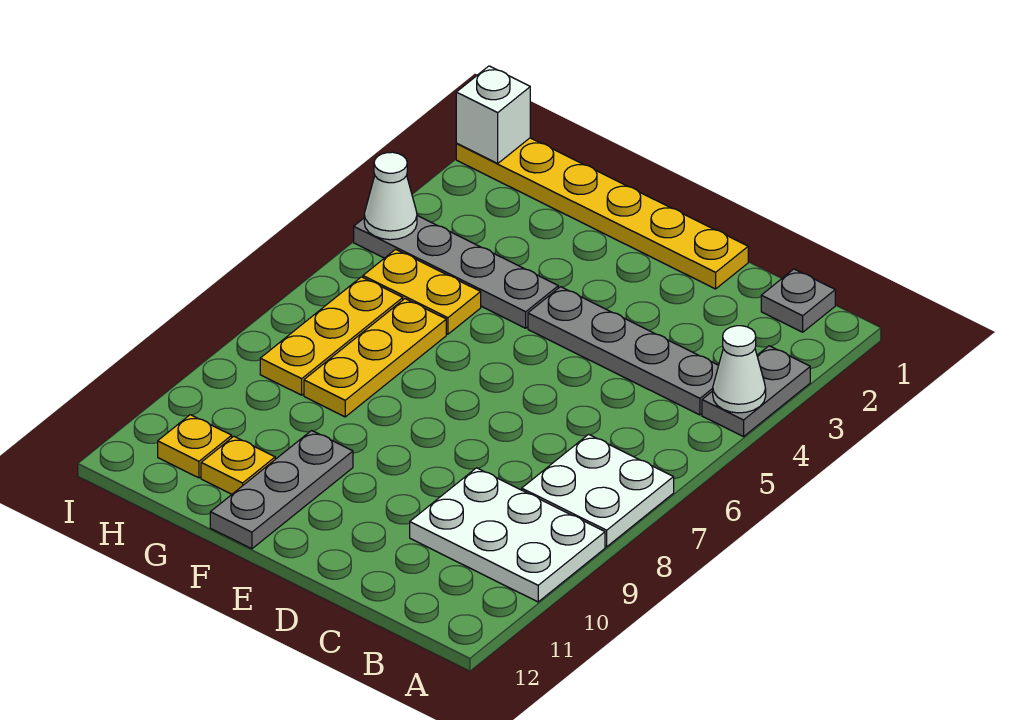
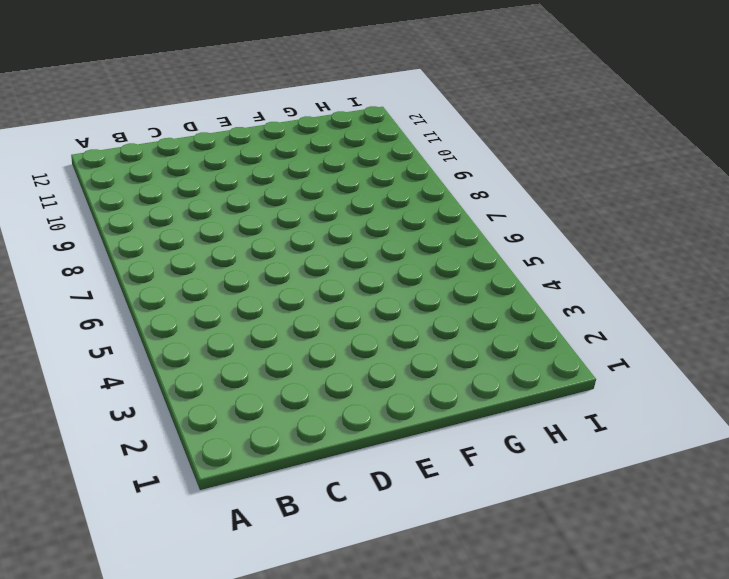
none -> grey 1x2 plate [702,346,810,437]
none -> white 2x2 plate [522,434,674,547]
none -> white 2x3 plate [410,468,605,602]

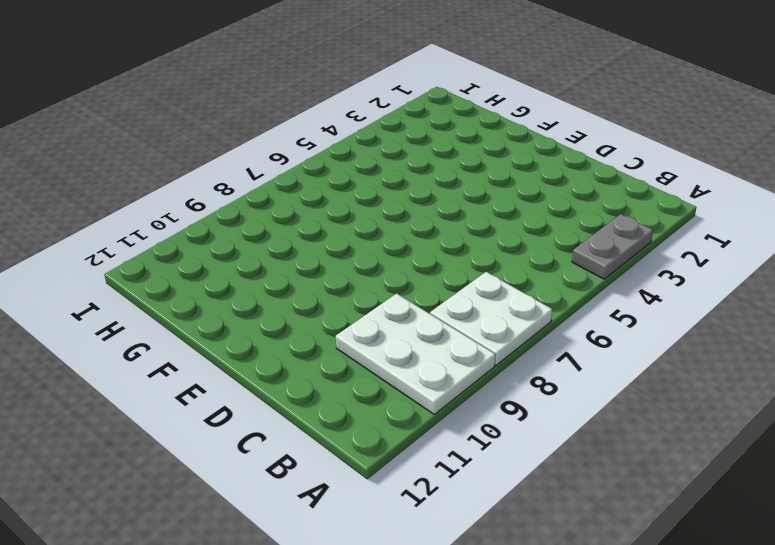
none -> grey 1x1 plate [761,269,835,332]
none -> grey 1x4 plate [528,287,719,415]
none -> yellow 1x6 plate [456,138,748,289]

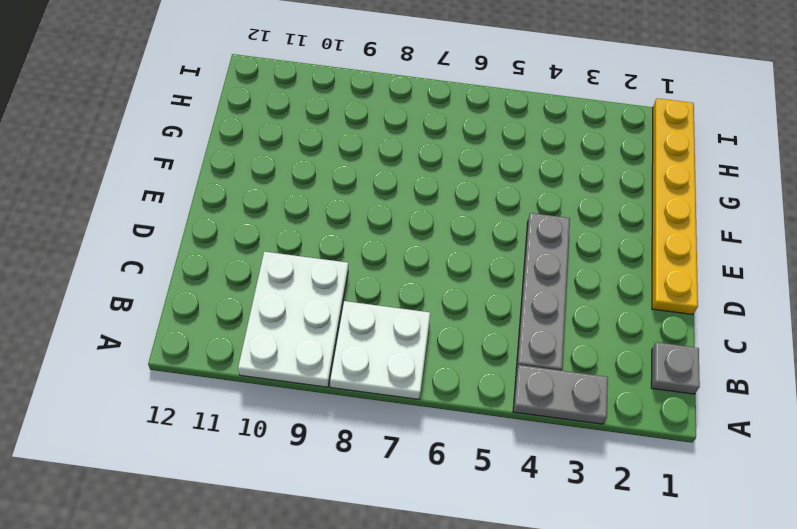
none -> grey 1x4 plate [354,216,558,328]
none -> grey 1x3 plate [210,431,353,549]
none -> yellow 1x2 plate [363,249,481,334]

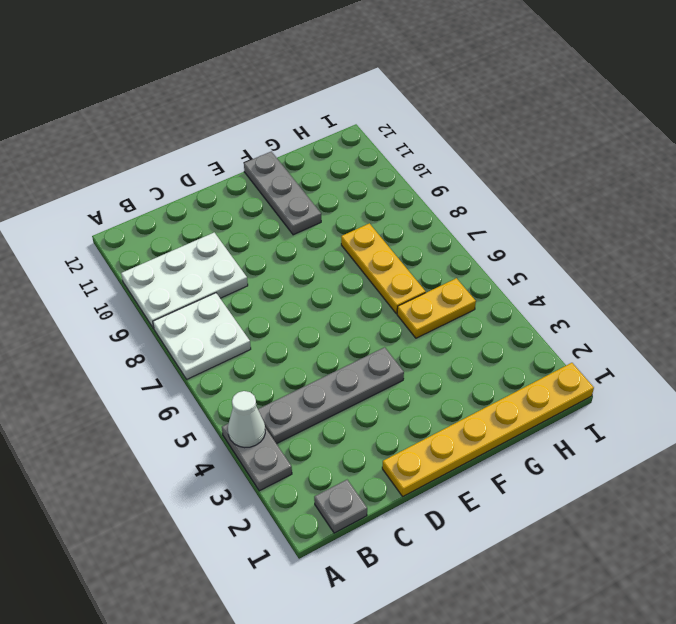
none -> grey 1x4 plate [354,216,558,328]
none -> yellow 1x1 plate [201,436,275,494]
none -> yellow 1x3 plate [260,277,403,395]

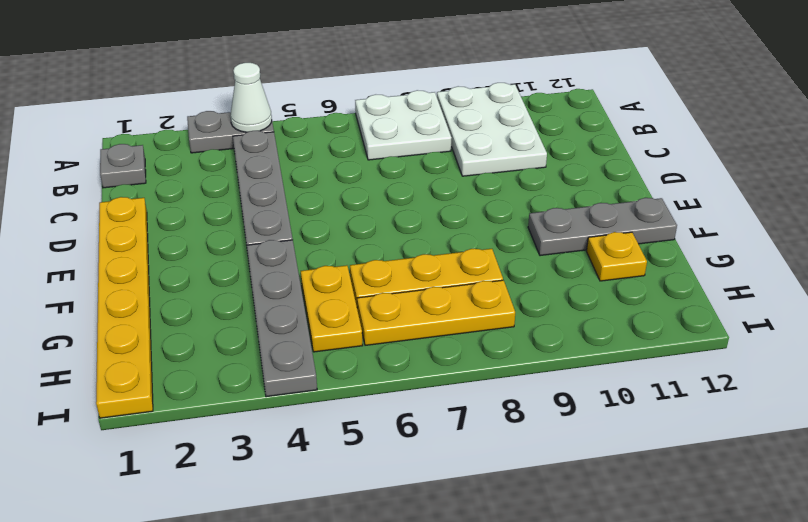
none -> yellow 1x1 plate [158,415,232,478]
none -> white 1x1 brick [456,66,530,163]
none -> white 1x1 cone [364,152,417,240]

